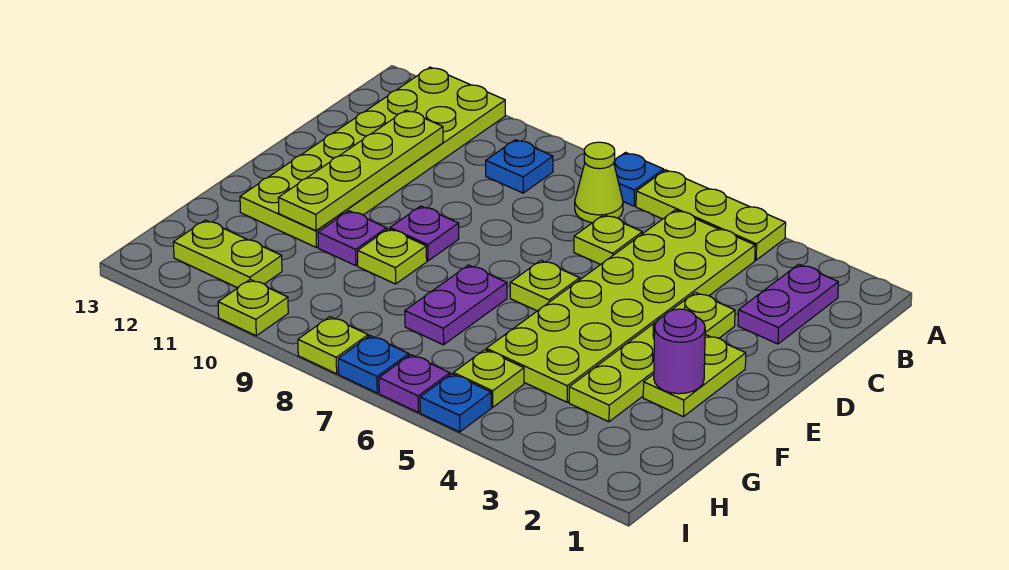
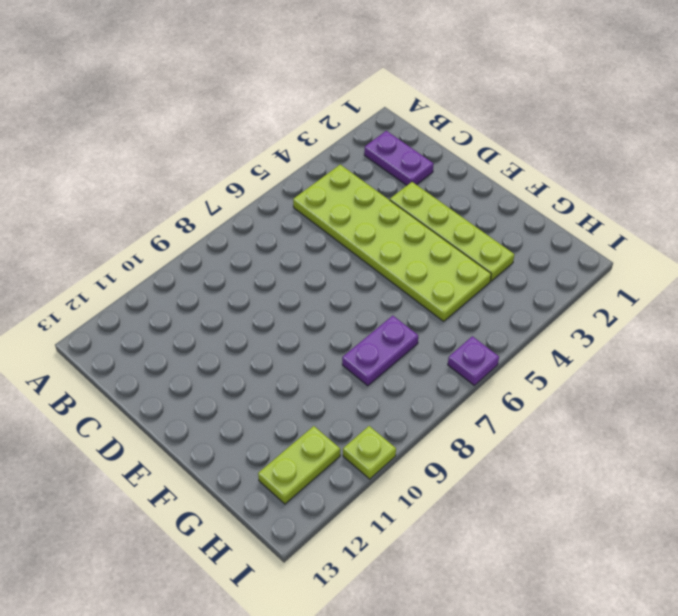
purple 1x2 plate [342,316,418,386] -> purple 1x2 plate turned to [405,265,507,345]
none -> lime 1x3 plate [636,170,786,260]
none -> blue 1x1 plate [614,152,664,206]
none -> lime 2x6 plate [240,67,505,247]

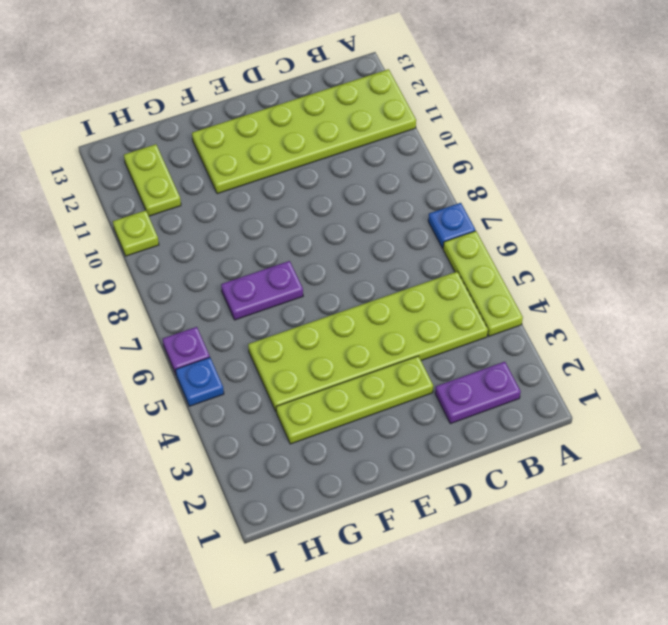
none -> lime 1x1 cone [575,142,623,223]
none -> blue 1x1 plate [486,140,553,193]
none -> lime 1x1 plate [574,215,642,264]

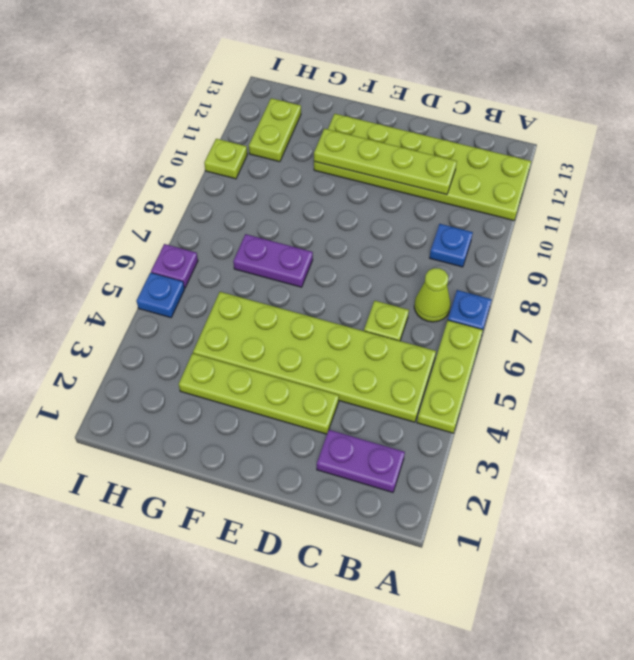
none -> lime 1x2 plate [643,335,746,417]
none -> lime 1x1 plate [510,260,580,311]
none -> purple 1x1 plate [390,206,459,261]

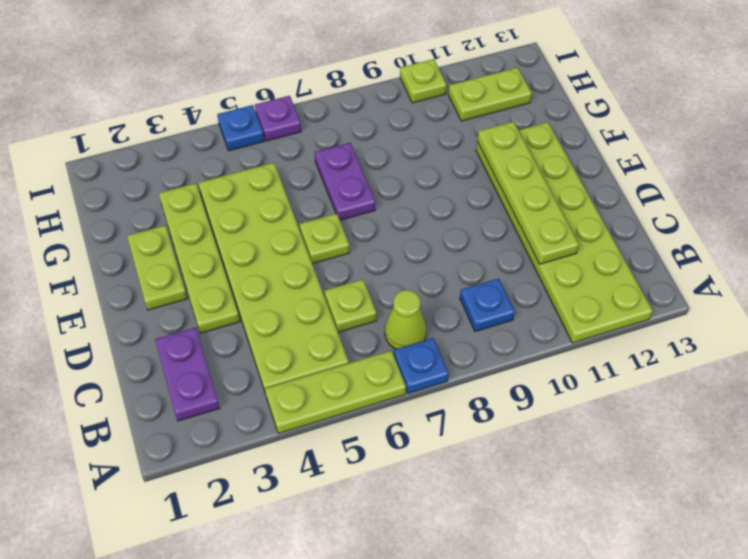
none -> purple 1x1 plate [390,206,459,261]
none -> lime 1x1 plate [358,229,427,284]
none -> purple 1x1 plate [318,211,387,266]

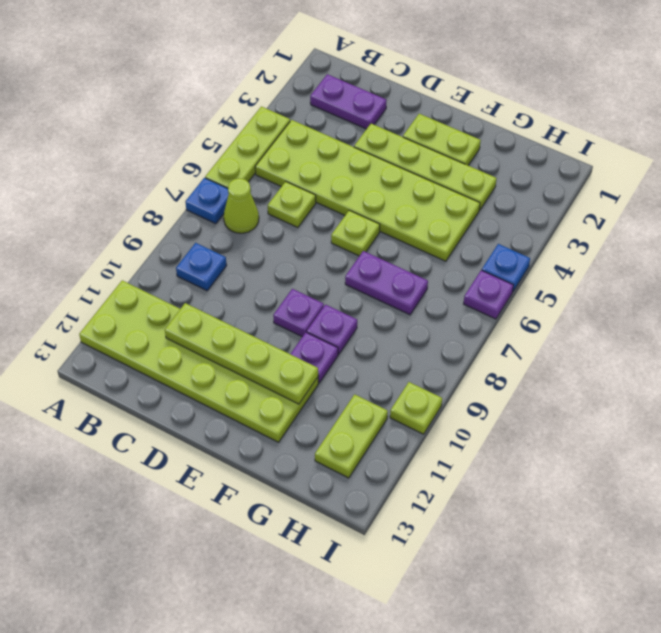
purple 1x1 plate [307,305,357,354] -> lime 1x1 plate [358,229,427,284]
none -> lime 1x1 plate [453,350,524,407]
none -> blue 1x1 plate [338,336,409,393]
none -> lime 1x1 plate [298,317,368,374]

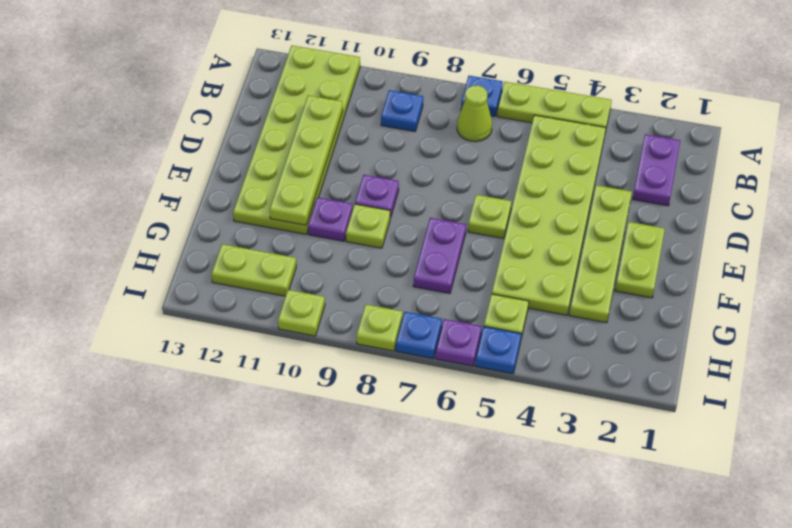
none -> lime 1x1 plate [574,215,642,264]
none -> purple 1x1 round brick [654,309,705,394]

